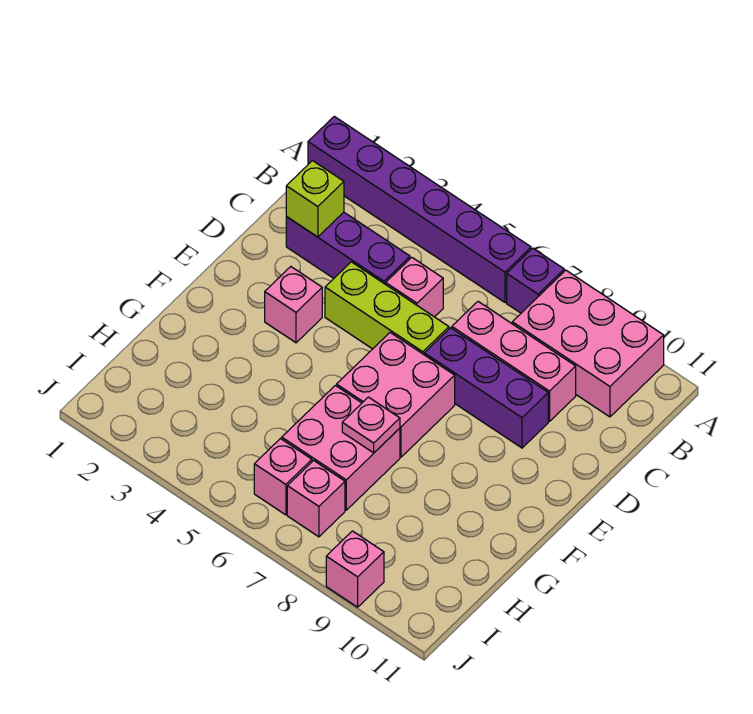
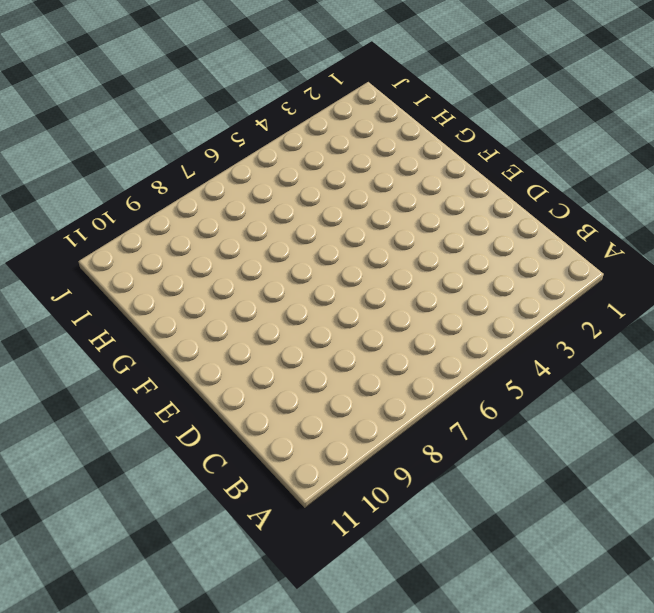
none -> purple 1x6 brick [308,116,531,302]
none -> purple 1x1 brick [507,248,564,313]
none -> pink 2x3 brick [512,270,664,417]

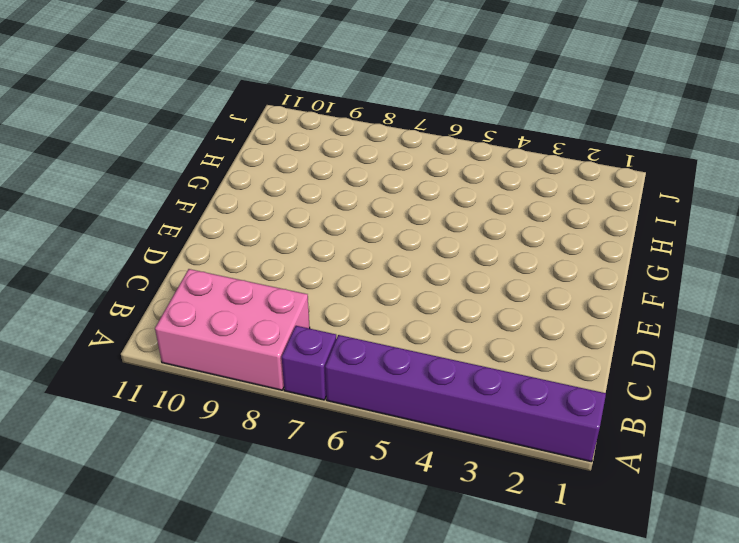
none -> purple 1x3 brick [286,212,410,284]
none -> pink 1x1 brick [386,257,443,317]
none -> pink 1x3 brick [452,302,576,422]

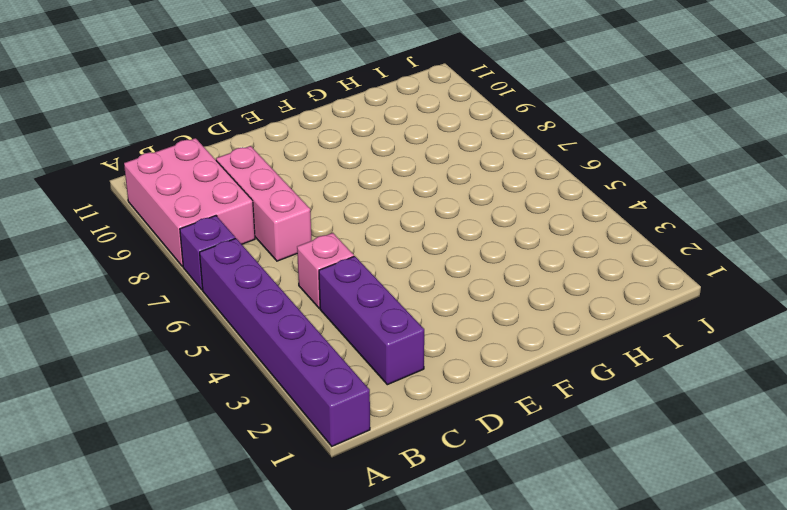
none -> lime 1x3 brick [325,262,449,354]
none -> purple 1x3 brick [424,328,548,448]
none -> pink 1x1 brick [265,267,322,343]

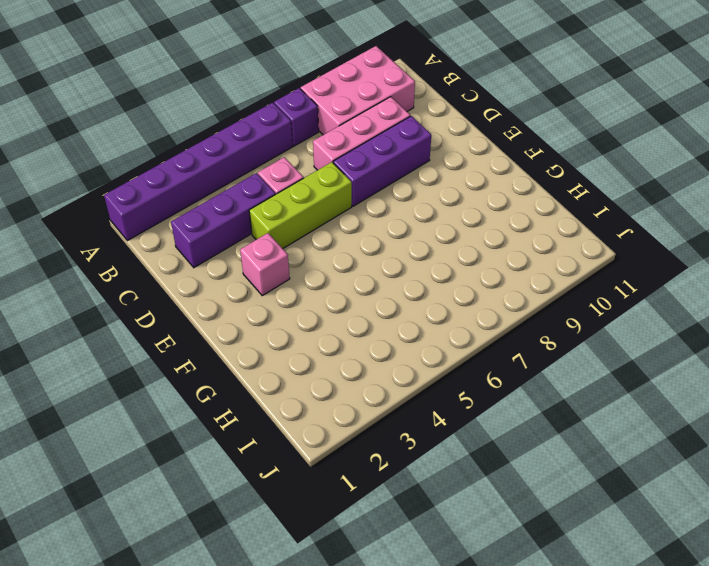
none -> pink 2x2 brick [337,333,455,457]
none -> pink 2x2 brick [282,385,400,510]
none -> pink 1x1 brick [254,439,312,515]

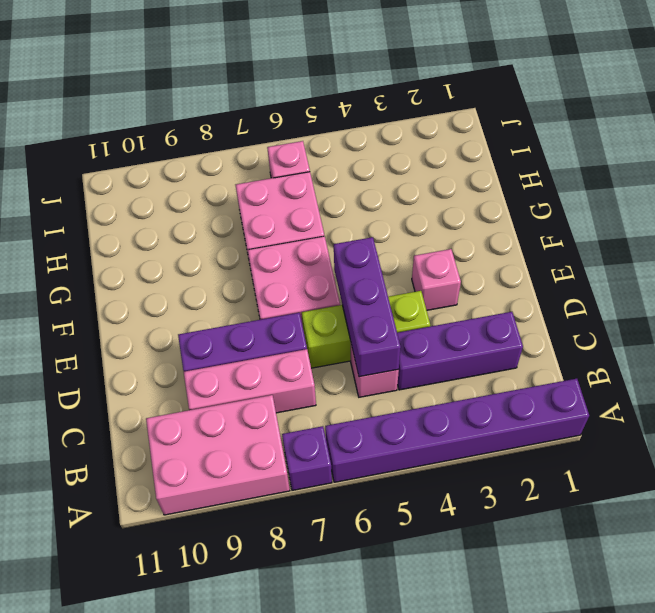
purple 1x3 brick [334,237,401,377] -> none
none -> pink 1x1 brick [287,461,345,537]
none -> pink 1x1 brick [326,531,384,607]
none -> lime 1x1 brick [286,161,344,237]

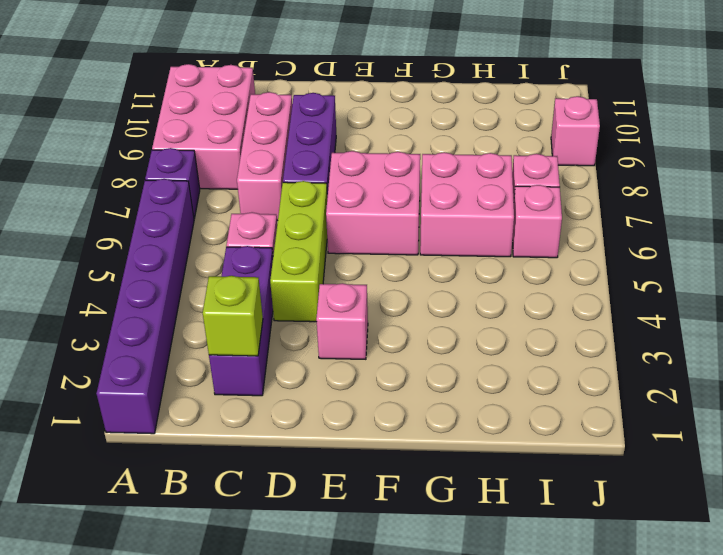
none -> pink 1x1 plate [342,397,400,453]

